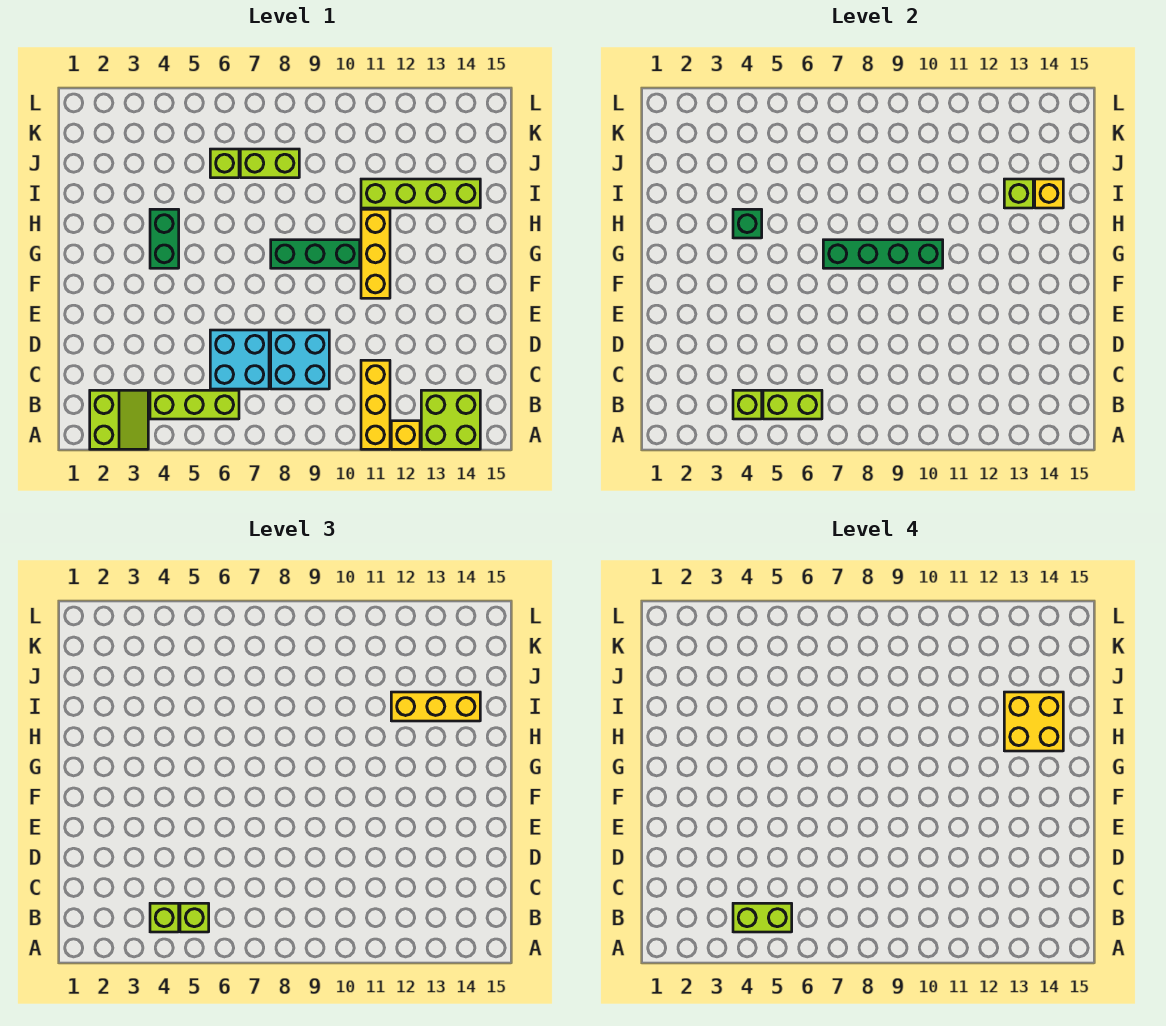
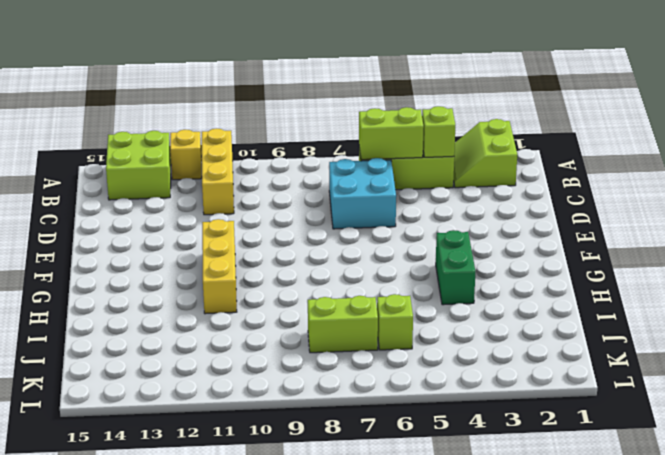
none -> cyan 2x2 brick [271,330,329,389]
none -> green 1x3 brick [271,240,360,268]
none -> lime 1x4 brick [361,179,480,208]

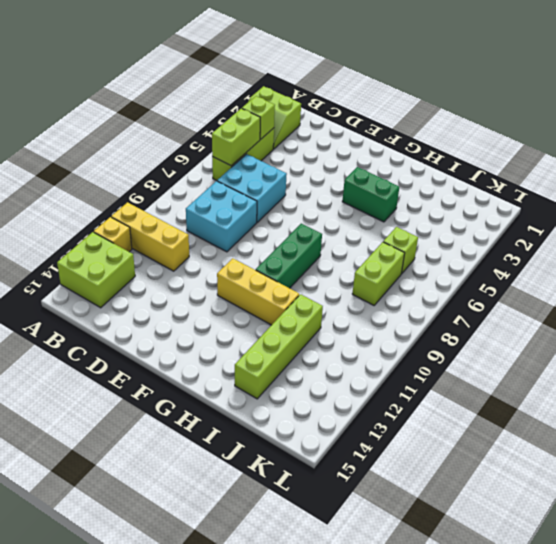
none -> green 1x4 brick [823,240,943,268]
none -> green 1x1 brick [733,209,762,238]
none -> lime 1x1 brick [1004,179,1033,208]

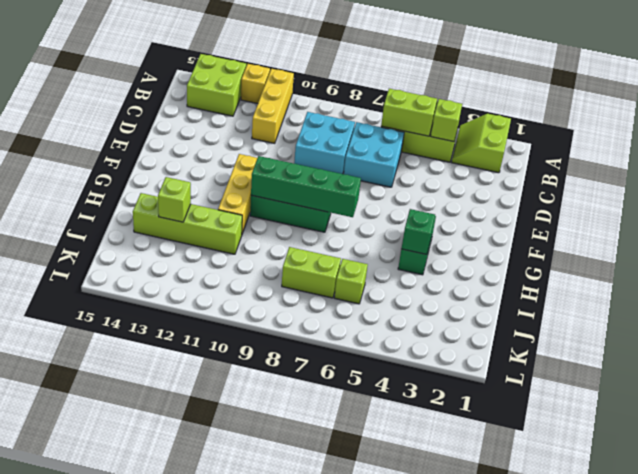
none -> yellow 1x1 brick [1035,179,1063,208]
none -> lime 1x1 brick [150,903,179,932]
none -> lime 1x1 brick [180,903,209,932]

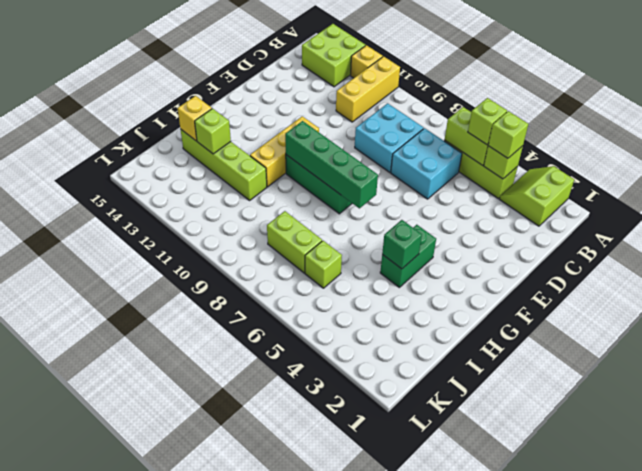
none -> yellow 1x3 brick [391,692,480,721]
none -> lime 1x2 brick [733,903,792,932]
none -> yellow 2x2 brick [1004,692,1063,751]

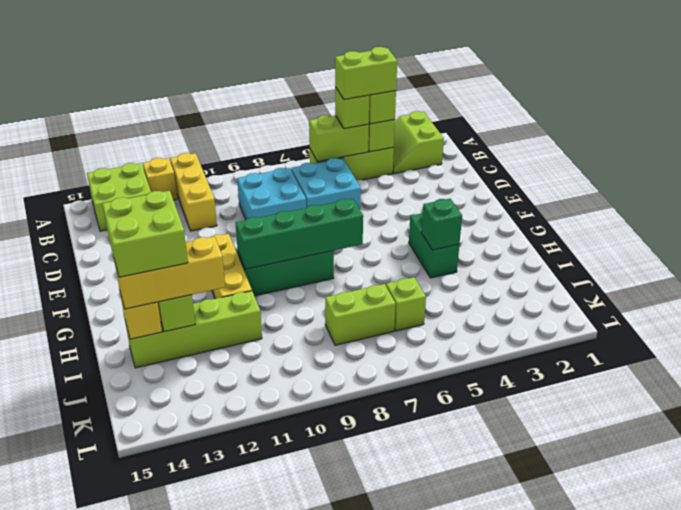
lime 2x2 brick [102,191,188,277] -> yellow 2x2 brick [1004,692,1063,751]

